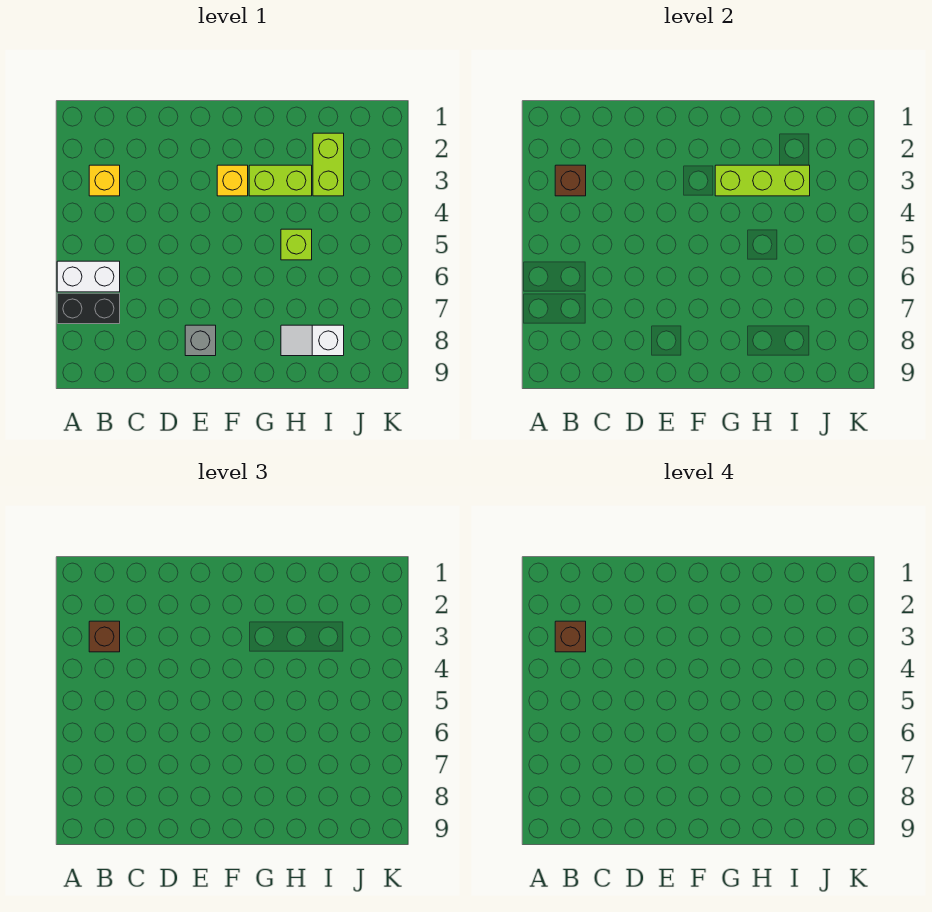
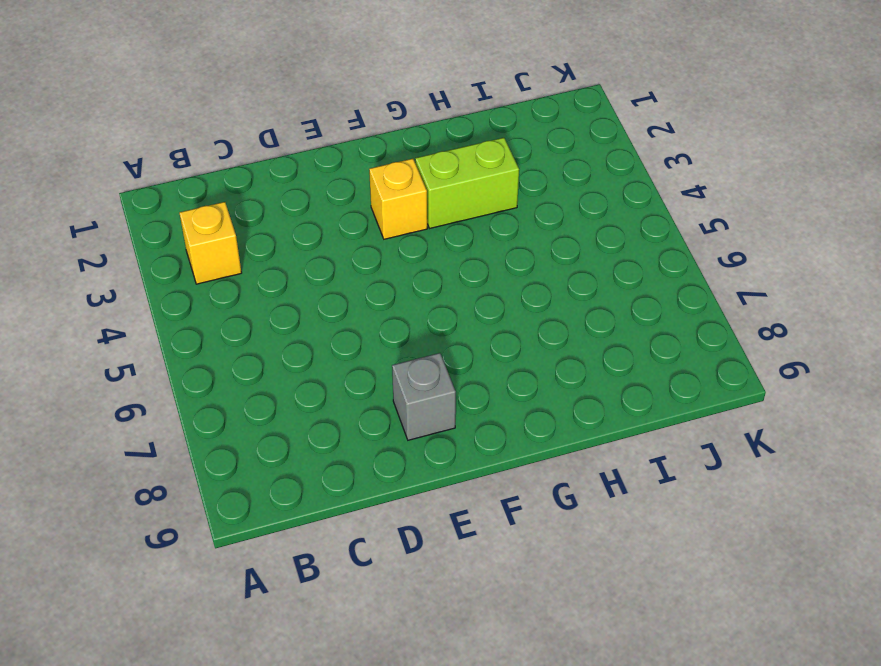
none -> white 1x2 brick [57,261,120,292]
none -> black 1x2 brick [57,293,120,324]
none -> lime 1x1 brick [281,229,312,260]

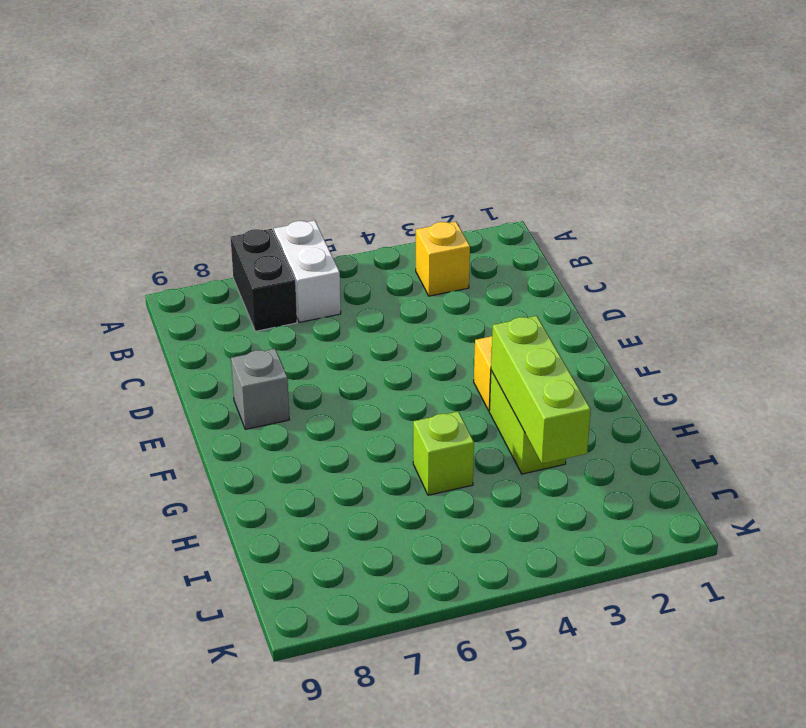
none -> white 1x2 slope [281,325,344,356]
none -> lime 1x2 brick [313,133,344,196]
none -> brown 1x1 brick [555,165,586,196]

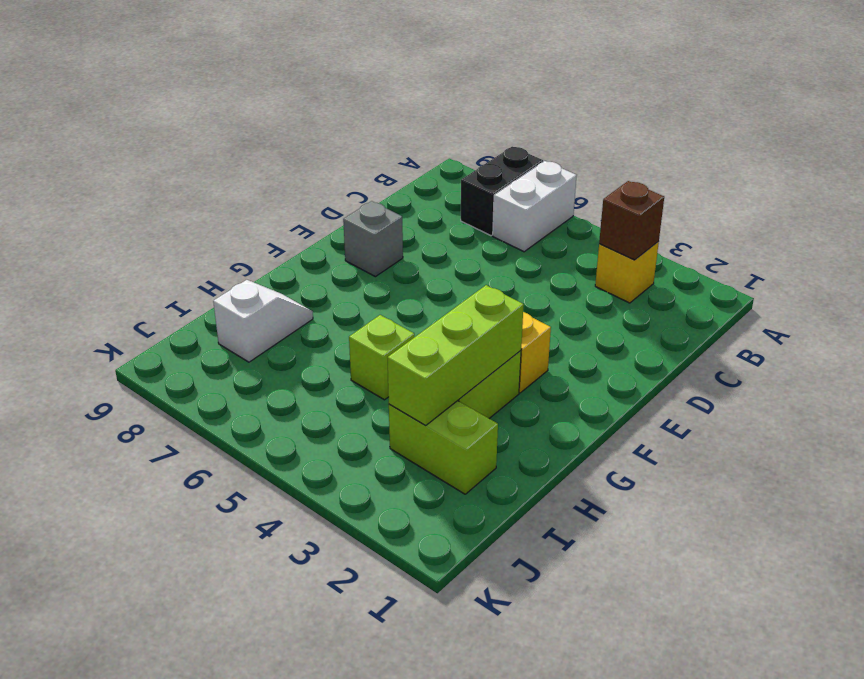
none -> brown 1x1 brick [89,621,120,652]
none -> brown 1x1 brick [555,621,586,652]

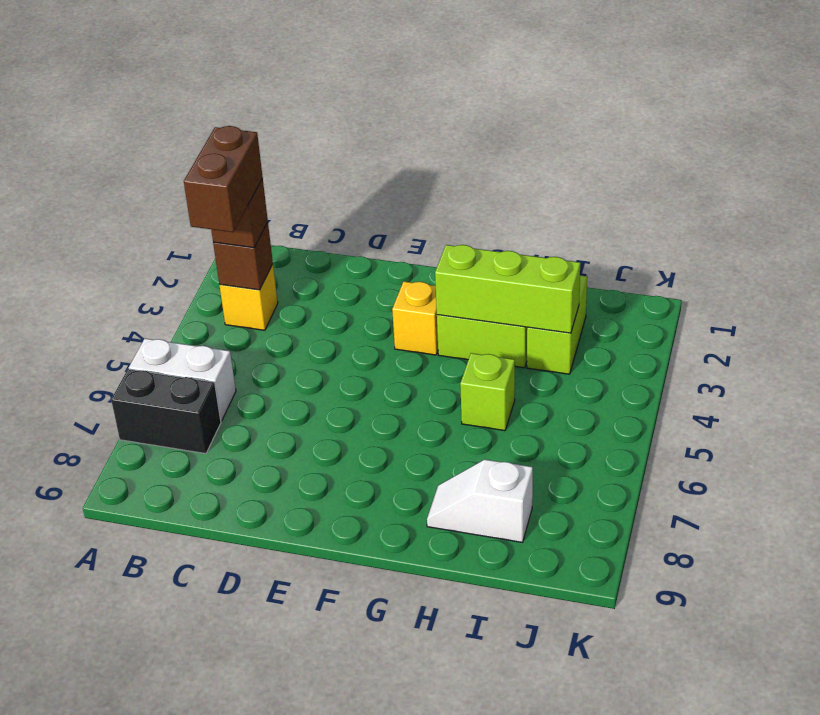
brown 1x2 brick [184,126,263,232] -> brown 1x1 brick [555,621,586,652]
none -> grey 1x1 brick [185,325,216,356]

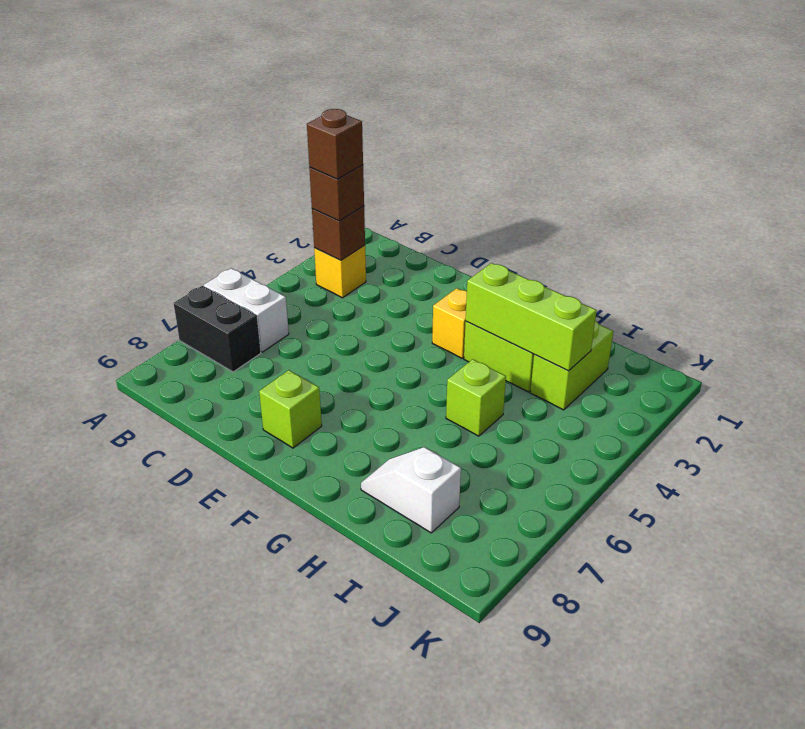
lime 1x1 brick [259,370,322,448] -> grey 1x1 brick [185,325,216,356]

